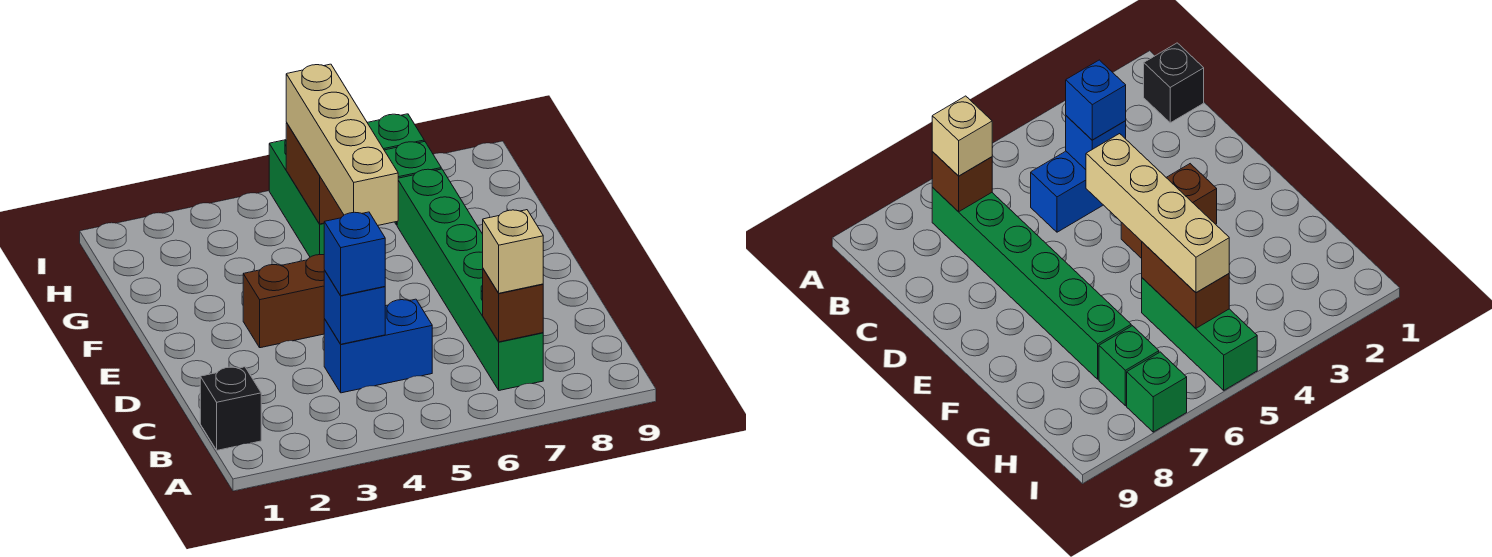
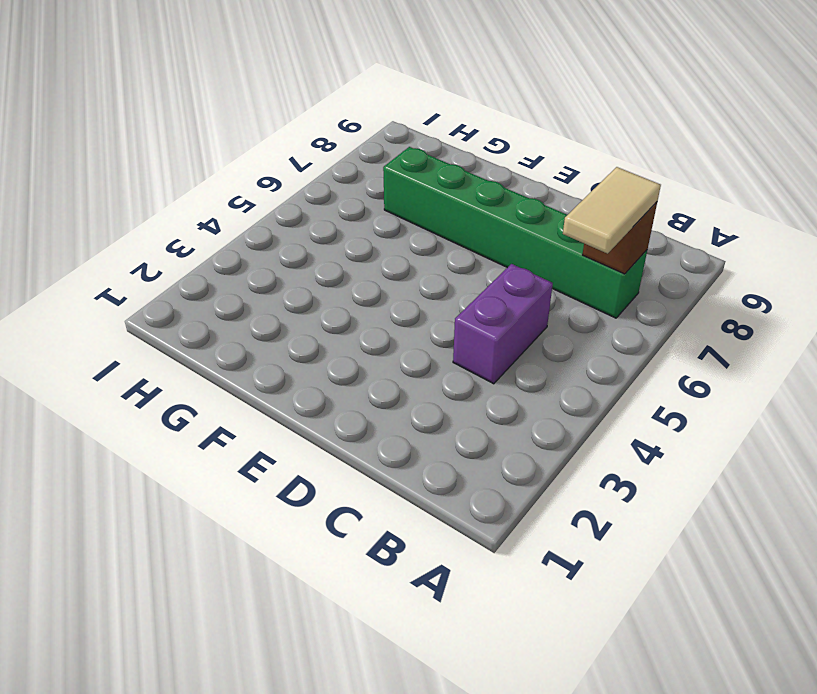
tan 1x2 tile [563,167,661,254] -> tan 1x1 brick [483,210,543,293]
purple 1x2 brick [453,264,553,384] -> blue 1x2 brick [324,299,432,393]
none -> black 1x1 brick [200,367,261,450]
none -> brown 1x2 brick [243,255,325,348]
none -> green 1x3 brick [269,140,324,257]

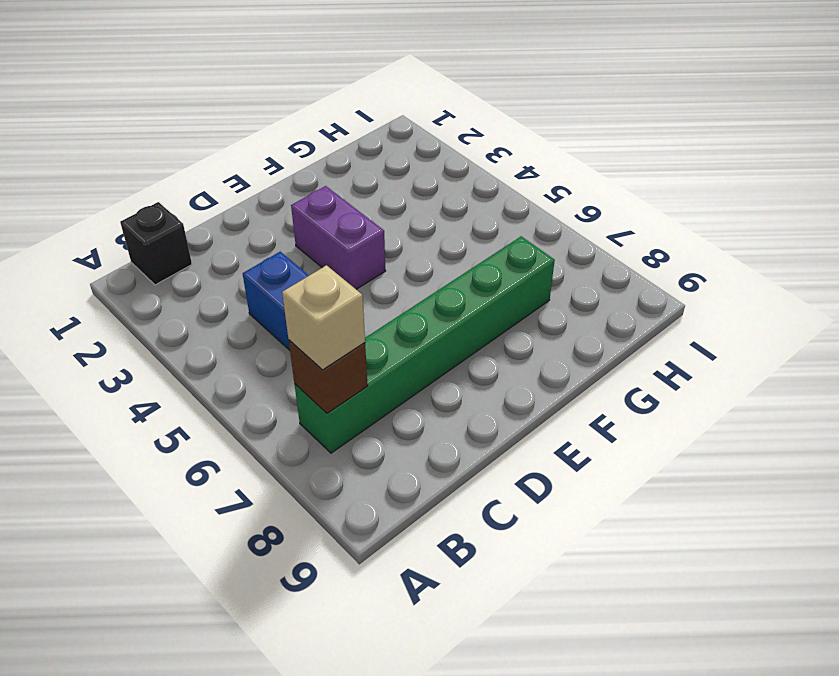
purple 1x2 brick [291,186,385,289] -> brown 1x2 brick [243,255,325,348]
none -> green 1x3 brick [269,140,324,257]
none -> green 1x1 brick [384,141,441,225]
none -> green 1x1 brick [367,114,424,150]

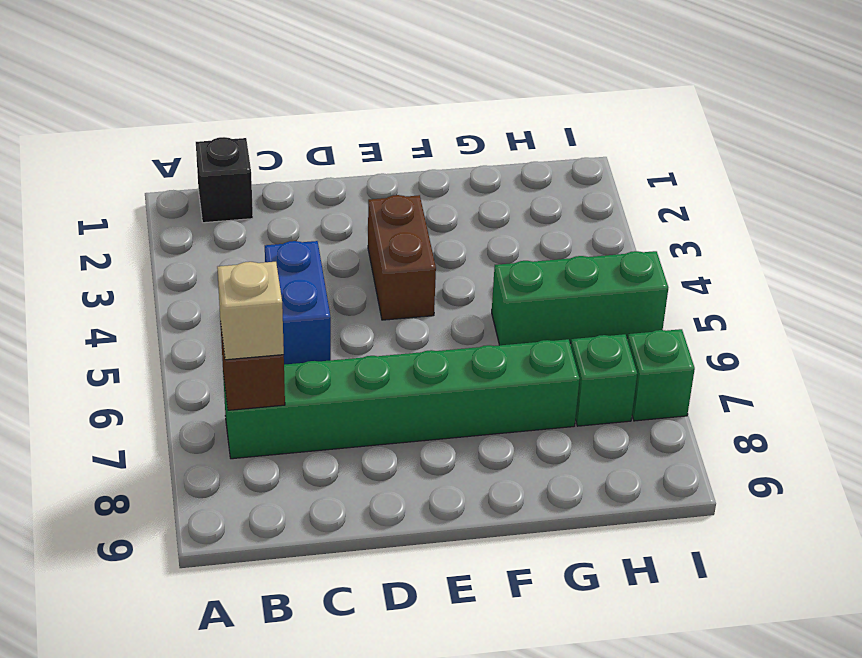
none -> blue 1x1 brick [324,270,385,344]
none -> brown 1x2 brick [286,123,344,224]
none -> blue 1x1 brick [324,212,385,296]

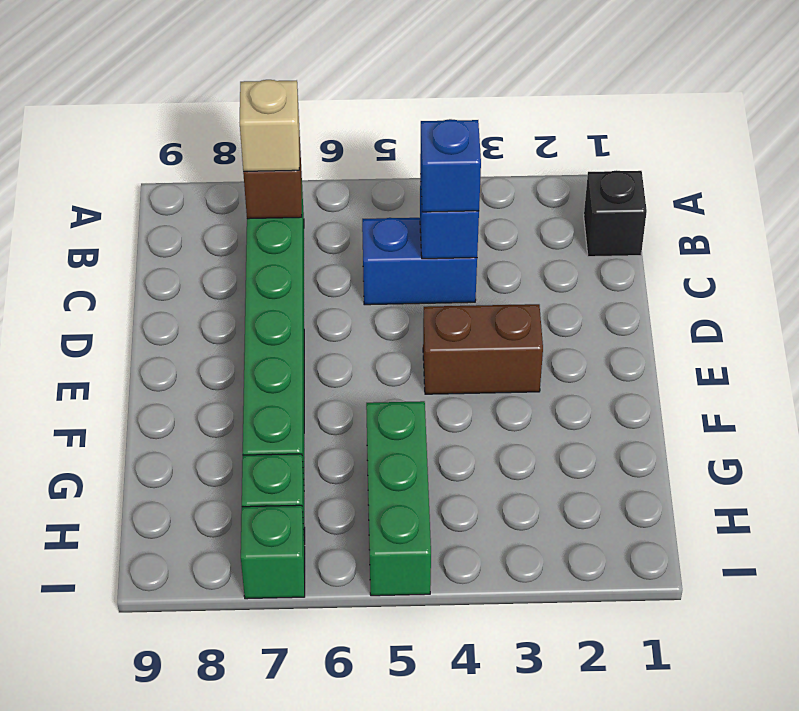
none -> brown 1x2 brick [286,123,344,224]
none -> tan 1x4 brick [286,64,398,225]

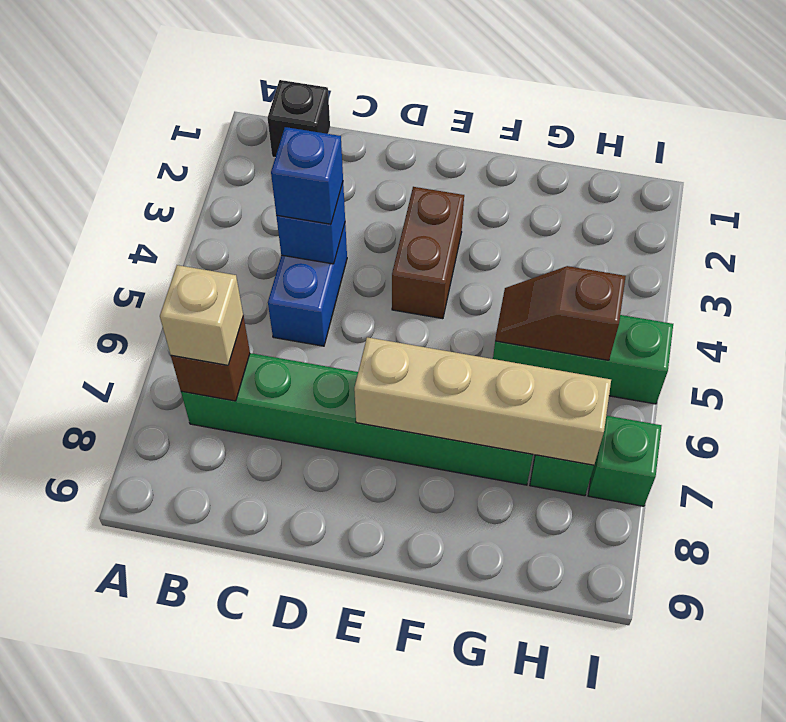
tan 1x4 brick [354,337,611,465] -> tan 1x4 brick moved to [286,64,398,225]
brown 1x2 slope [495,266,626,360] -> brown 1x2 brick [286,123,344,224]

